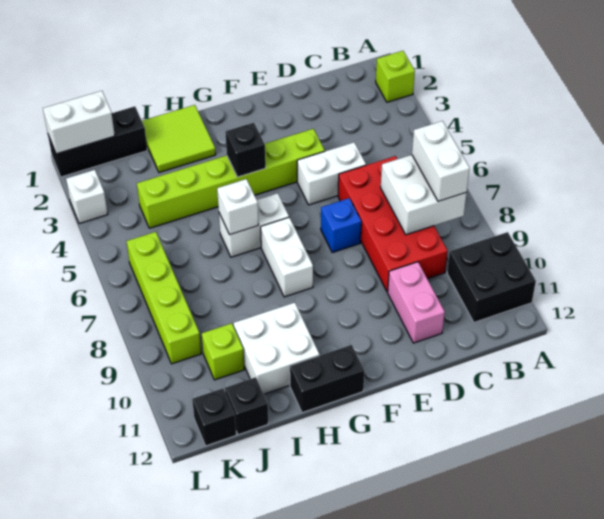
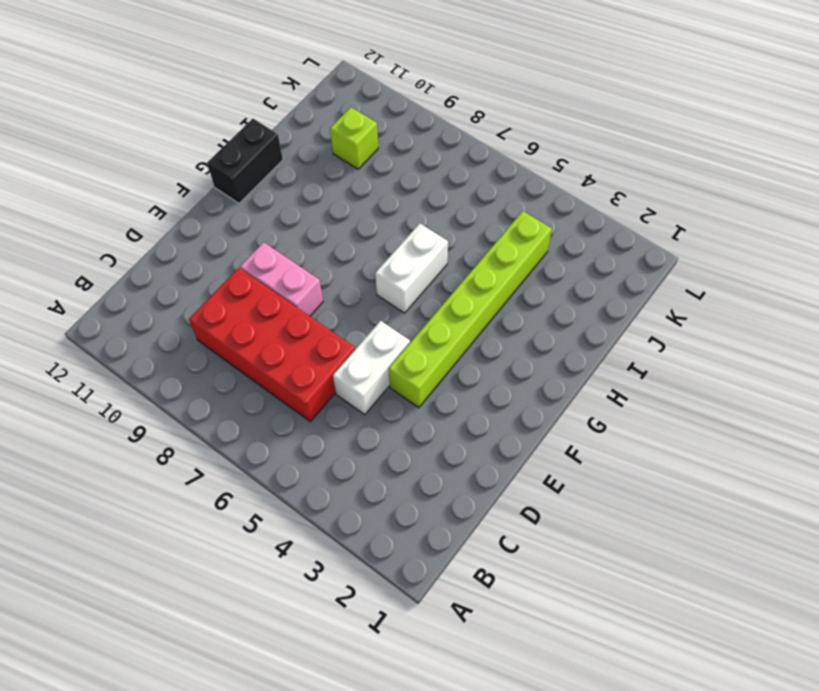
pink 1x2 brick [240,242,323,316] -> pink 1x2 brick moved to [388,262,445,343]
none -> lime 1x1 brick [376,51,415,102]
none -> black 2x2 brick [447,232,536,322]
none -> blue 1x1 brick [321,198,361,252]

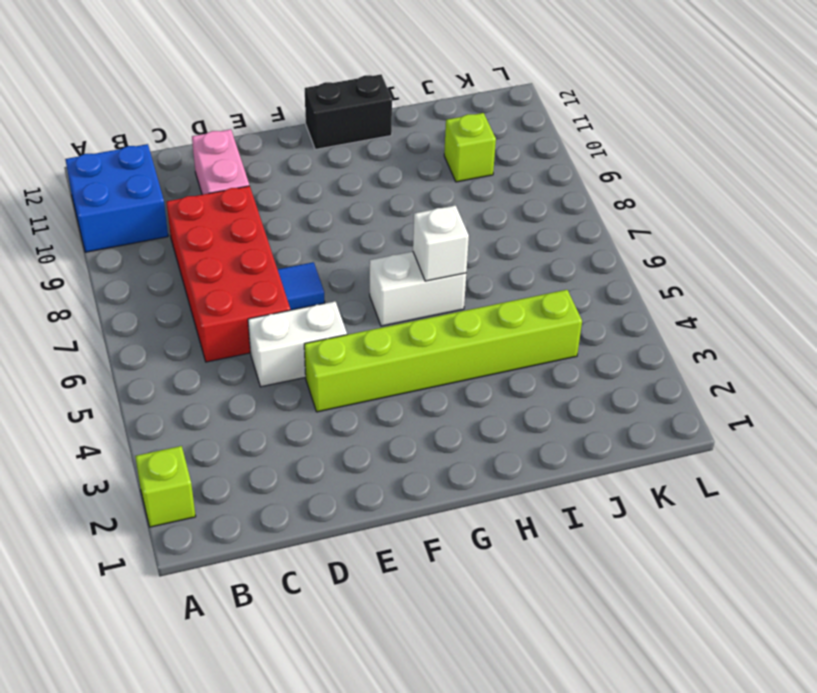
blue 2x2 brick [65,144,168,252] -> black 2x2 brick [447,232,536,322]
blue 1x1 tile [278,262,325,310] -> blue 1x1 brick [321,198,361,252]
none -> white 1x2 brick [261,217,313,297]
none -> lime 2x2 tile [142,105,216,173]
none -> white 2x2 brick [234,303,320,394]

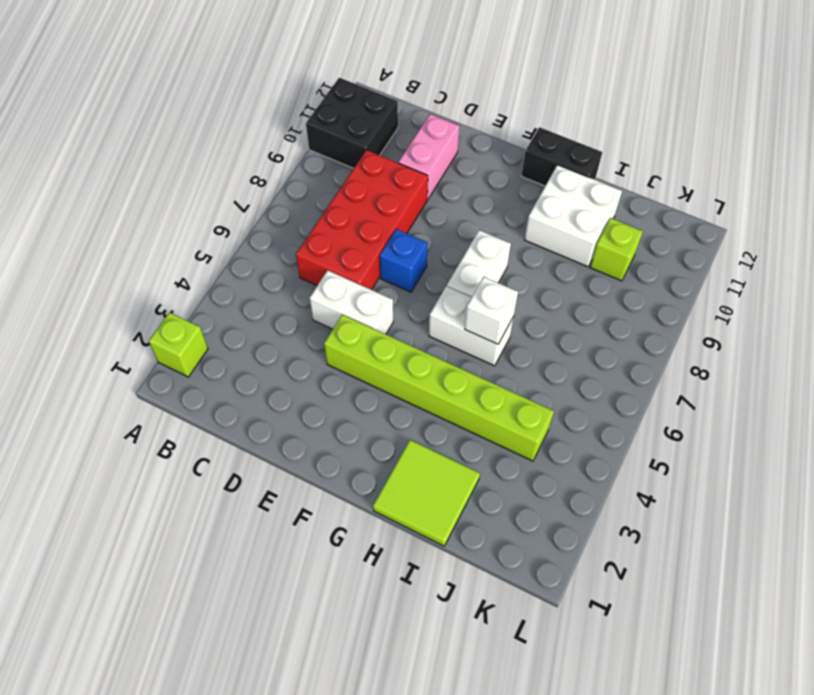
none -> black 1x3 brick [48,106,147,177]
none -> black 1x1 brick [225,377,268,435]
none -> lime 1x4 brick [126,232,201,364]

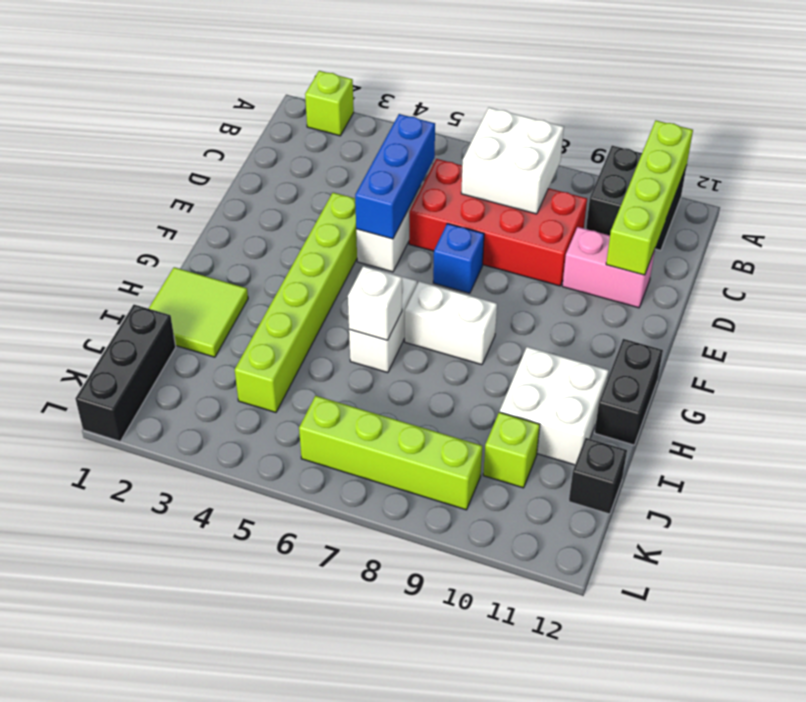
lime 1x4 brick [606,121,693,275] -> none
blue 1x3 brick [355,114,435,239] -> none
none -> black 1x1 brick [192,388,236,446]
none -> white 1x1 brick [66,170,108,224]
none -> black 1x1 brick [225,123,266,177]

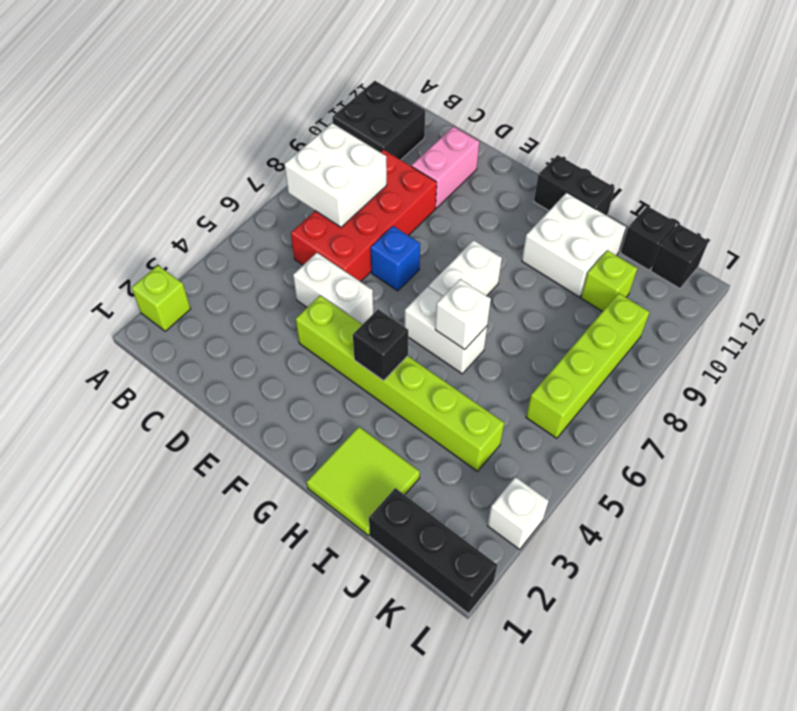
none -> white 1x2 brick [43,91,115,154]
none -> white 1x2 brick [412,121,470,201]

